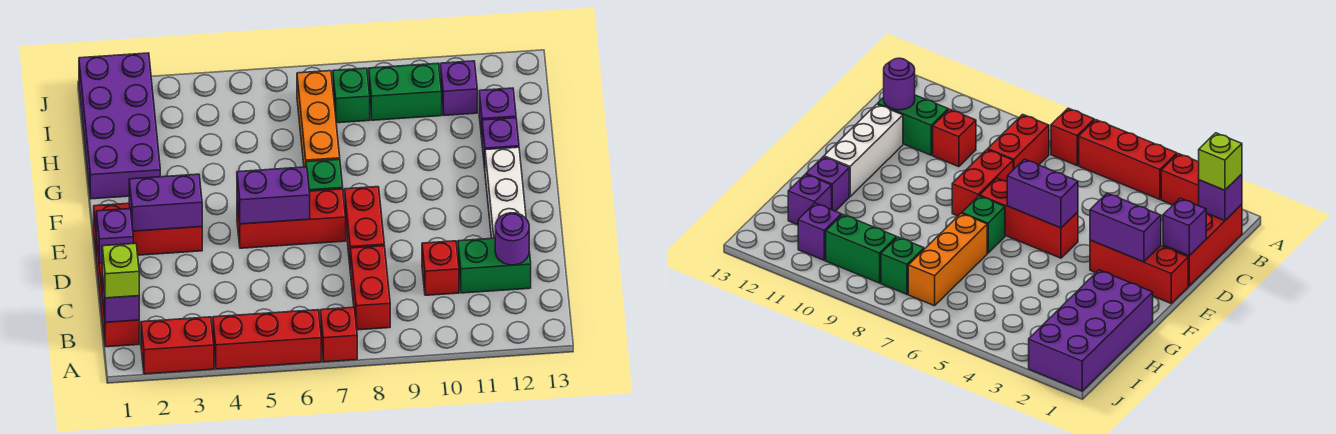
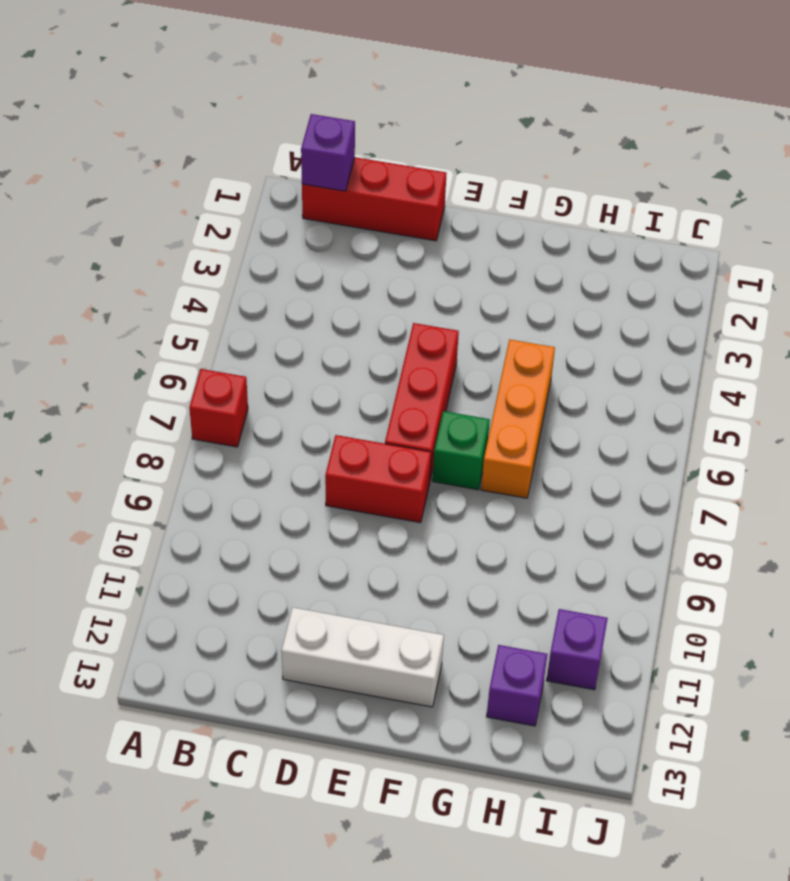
orange 1x3 brick [481,339,555,498] -> orange 1x3 brick turned to [297,71,340,167]
none -> red 1x2 brick [141,317,214,374]
none -> red 1x3 brick [213,310,321,369]
none -> red 1x2 brick [350,246,390,330]

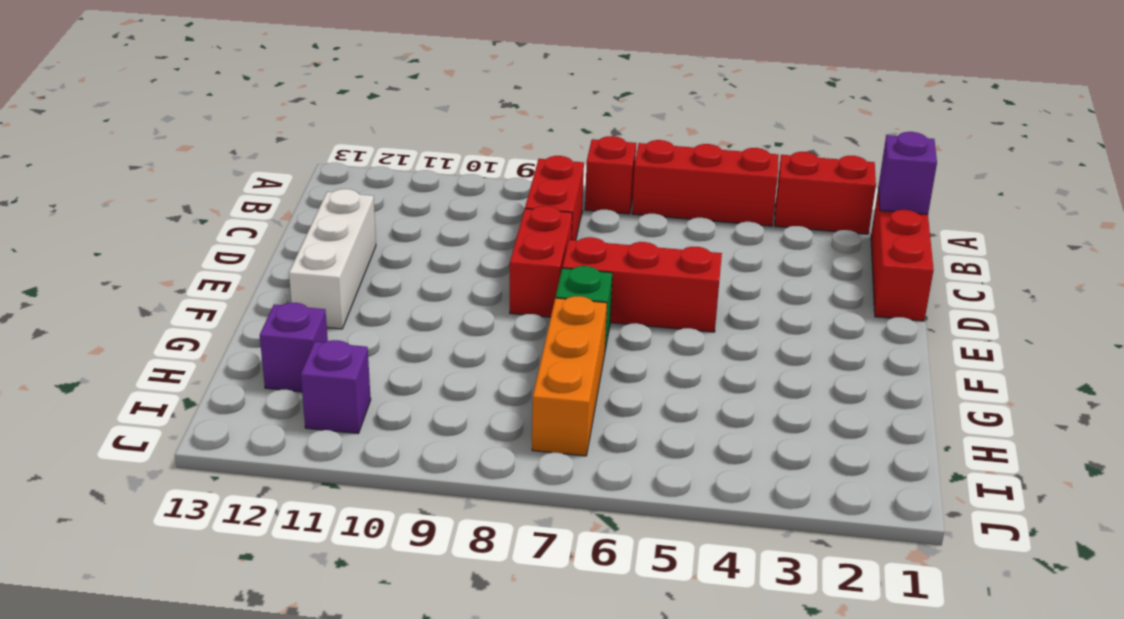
none -> red 1x1 brick [422,241,459,295]
none -> green 1x2 brick [458,238,531,293]
none -> red 1x3 brick [94,203,202,255]

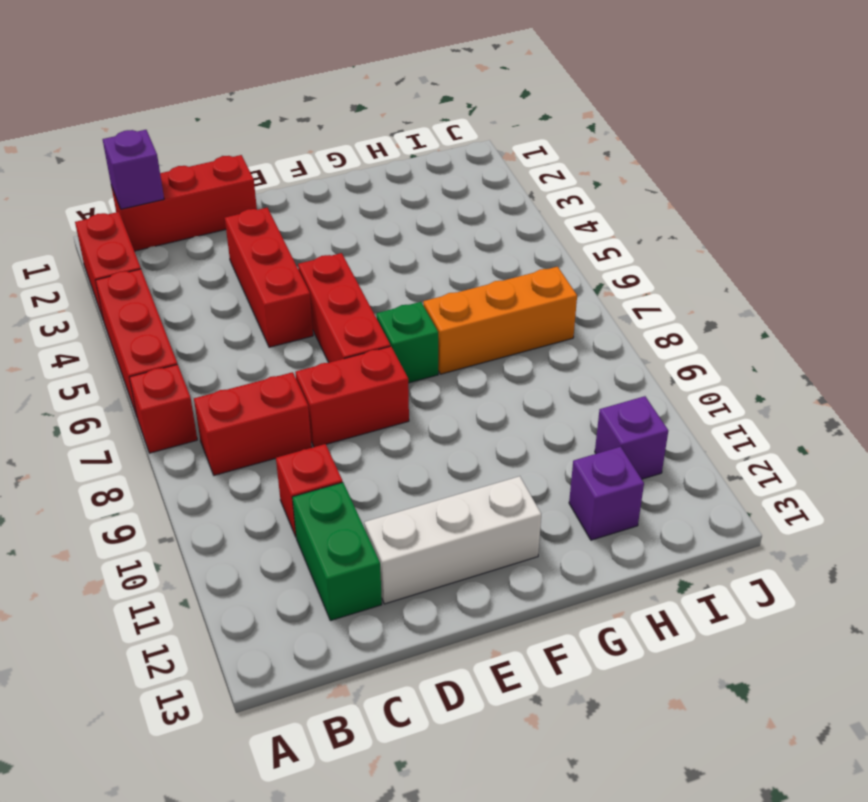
red 1x3 brick [225,208,313,347] -> red 1x3 brick moved to [94,203,202,255]
none -> purple 2x4 brick [79,53,160,199]
none -> purple 1x1 brick [482,118,519,168]
none -> green 1x1 brick [333,68,370,123]

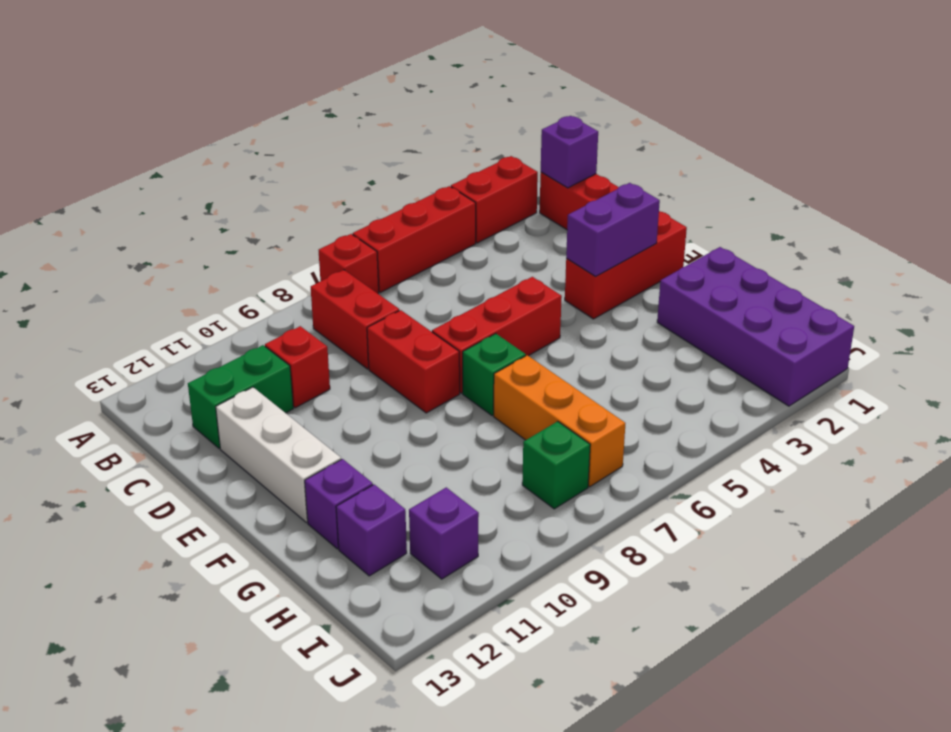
none -> green 1x2 brick [369,63,442,120]
none -> purple 1x1 round brick [495,213,529,265]
none -> purple 1x1 brick [96,209,133,263]

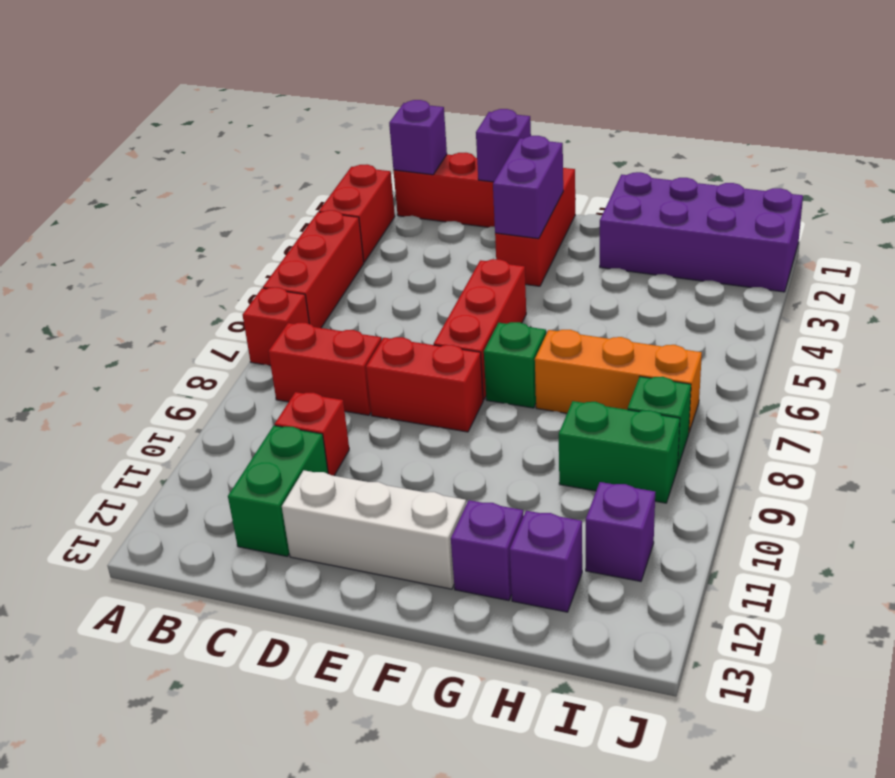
green 1x2 brick [559,401,680,503] -> green 1x2 brick turned to [369,63,442,120]
none -> purple 1x1 round brick [495,213,529,265]
none -> purple 1x2 brick [237,167,310,224]
none -> lime 1x1 brick [102,243,139,298]

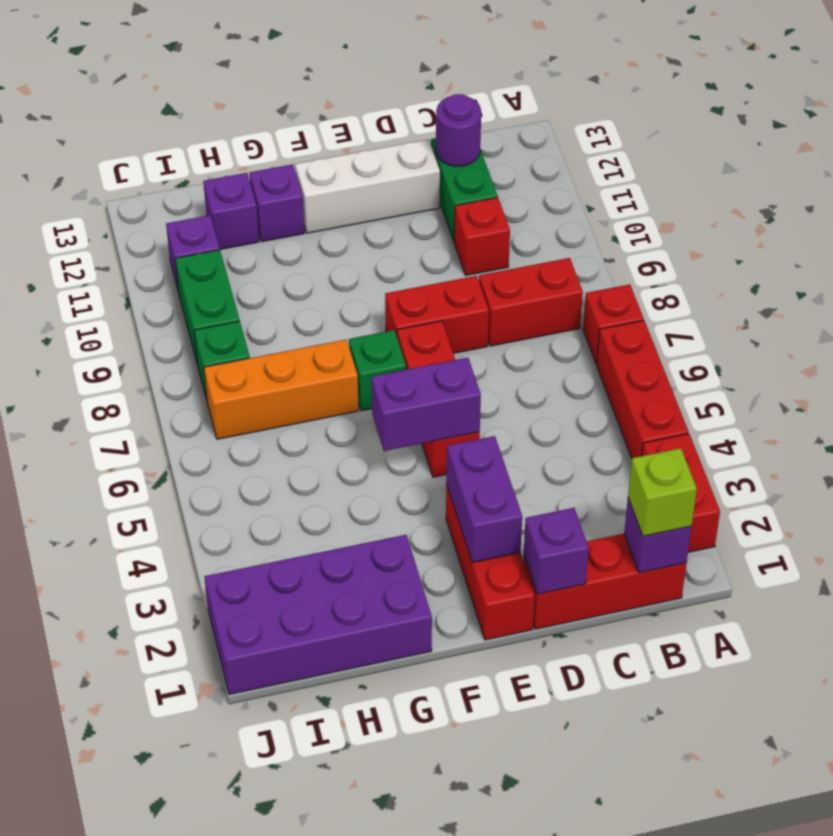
purple 1x2 brick [371,358,481,451] -> purple 1x2 brick turned to [237,167,310,224]

